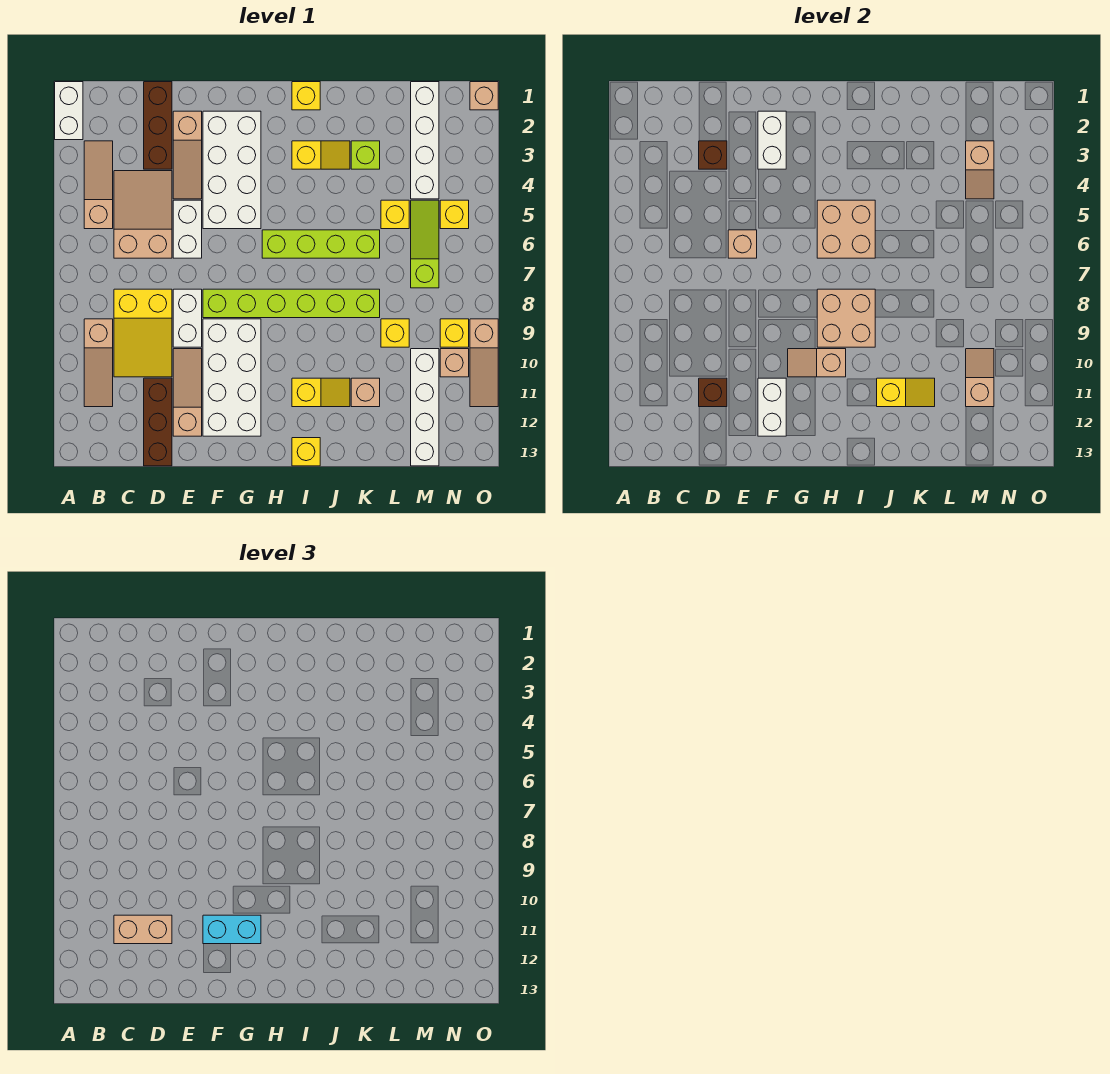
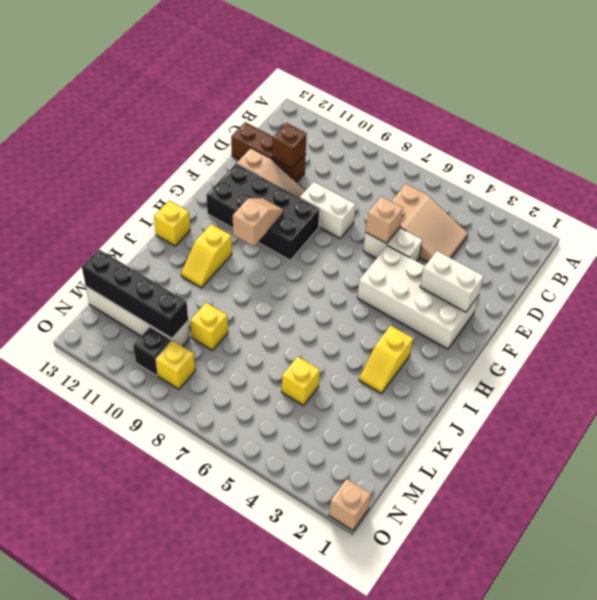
black 2x4 brick [206,164,320,260] -> white 2x4 brick [203,319,261,436]
black 1x4 brick [82,250,188,338] -> tan 1x2 slope [966,349,994,407]
black 1x1 brick [133,327,171,376] -> tan 1x1 brick [440,349,469,377]
none -> white 1x2 brick [55,82,83,140]
none -> tan 1x3 slope [84,141,113,229]
none -> tan 1x3 slope [84,319,113,407]
none -> yellow 2x3 slope [114,289,172,377]

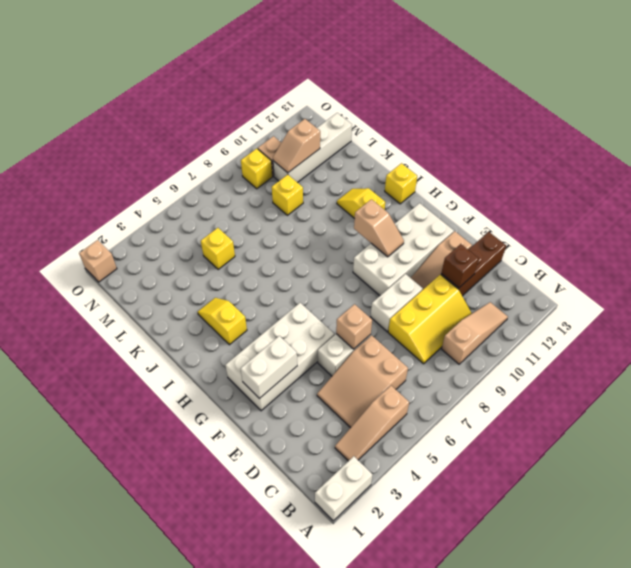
yellow 2x3 slope [388,275,472,364] -> yellow 2x3 slope turned to [114,289,172,377]
none -> brown 1x3 brick [144,82,172,169]
none -> tan 1x3 slope [173,111,202,199]
none -> lime 1x6 brick [203,289,380,318]
none -> lime 1x4 brick [262,230,380,258]

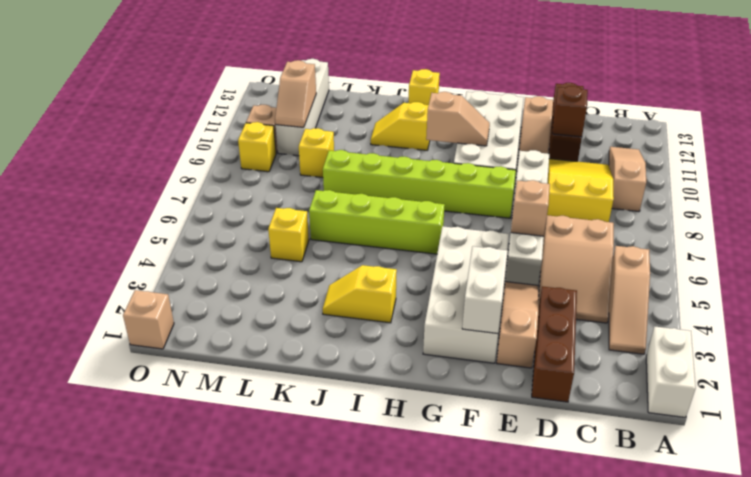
none -> yellow 1x1 brick [292,82,320,110]
none -> lime 1x1 brick [351,141,380,169]
none -> tan 1x1 brick [351,378,380,407]
none -> white 1x4 brick [411,82,439,199]

